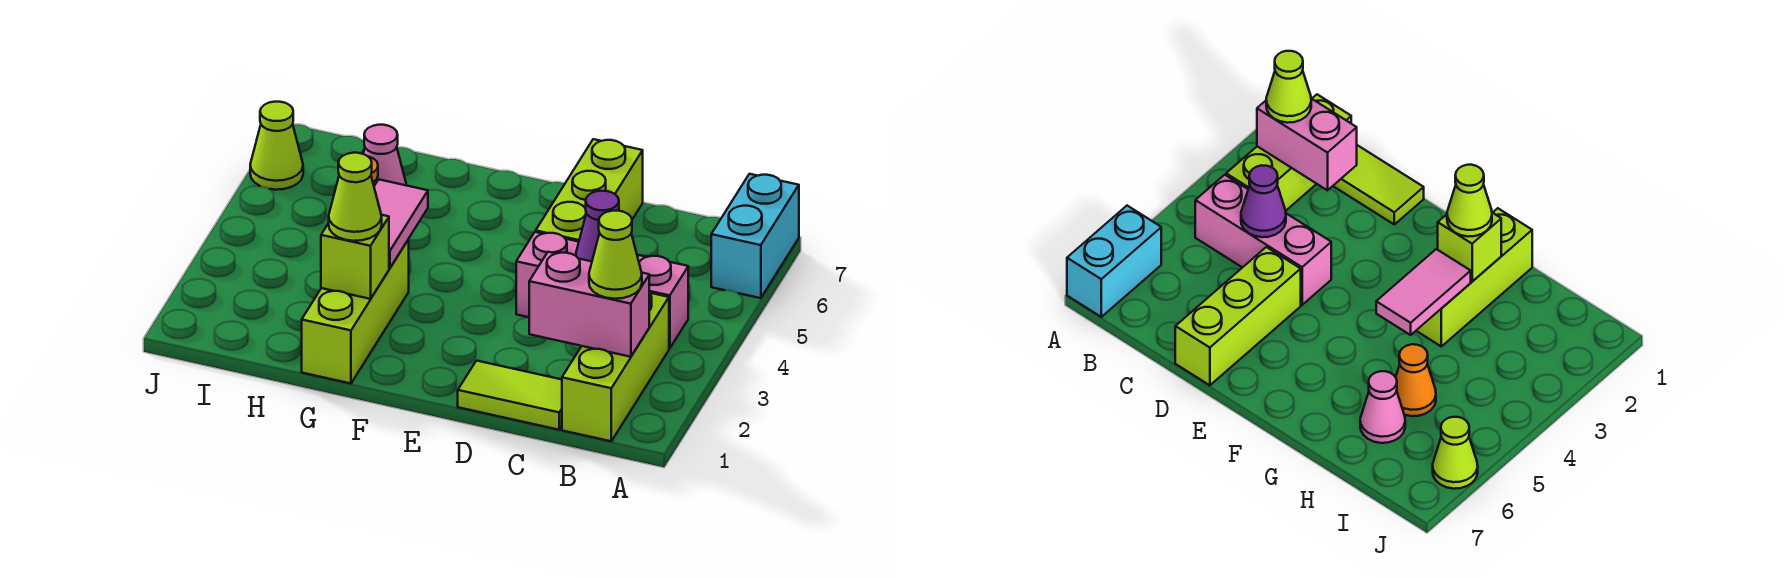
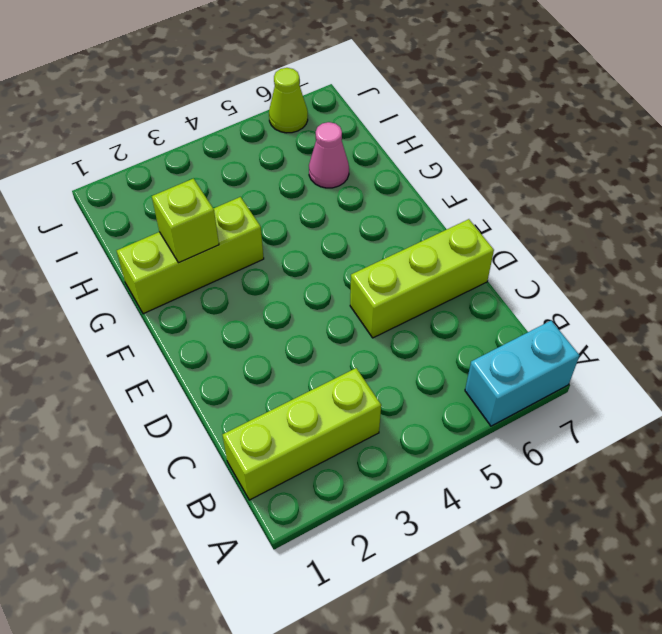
none -> pink 1x3 brick [516,232,688,349]
none -> lime 1x2 tile [458,361,562,430]
none -> orange 1x1 cone [1396,344,1436,416]

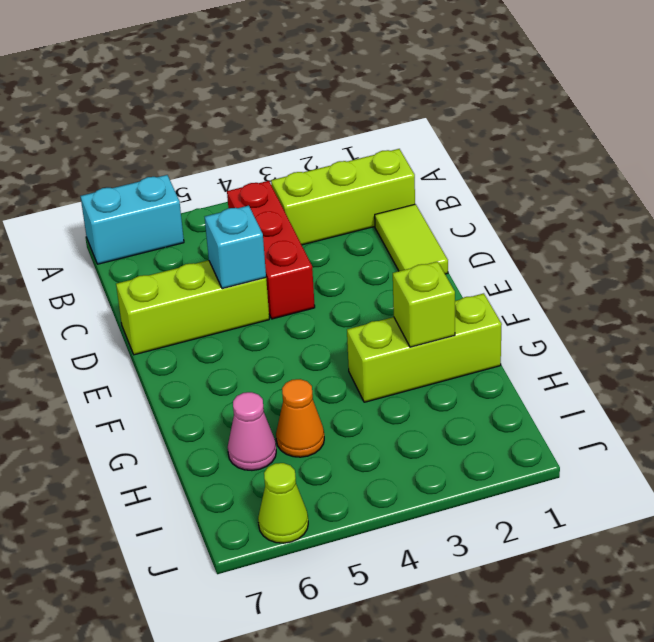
red 1x3 brick [227,181,315,319] -> pink 1x3 brick [516,232,688,349]
cyan 1x1 brick [205,206,266,289] -> none
none -> pink 1x2 brick [529,252,649,357]
none -> purple 1x1 cone [576,191,619,261]
none -> pink 1x2 tile [374,180,428,268]

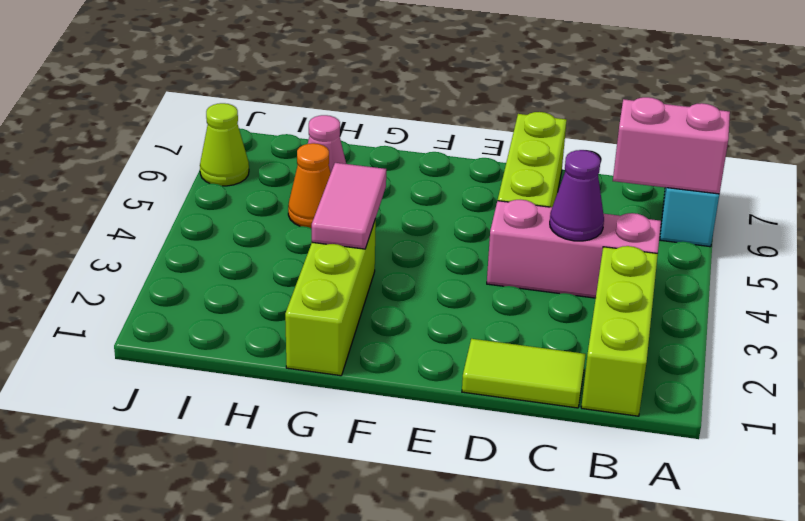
pink 1x2 brick [613,97,730,194] -> pink 1x2 brick moved to [529,252,649,357]
none -> lime 1x1 brick [321,215,389,299]
none -> lime 1x1 cone [589,211,642,299]
none -> lime 1x1 cone [329,153,382,241]

